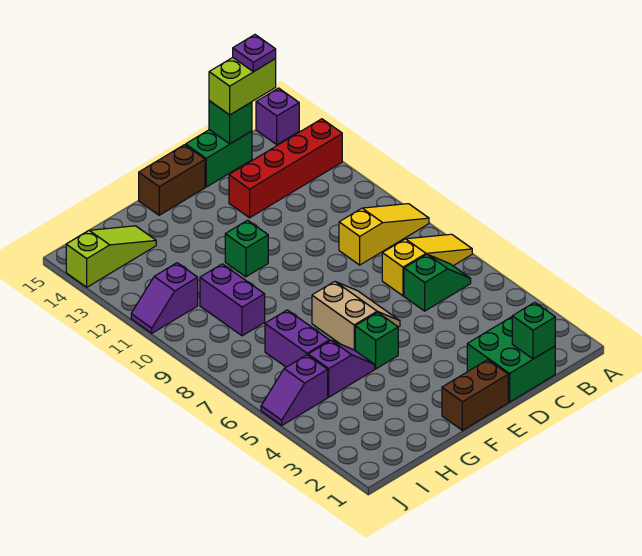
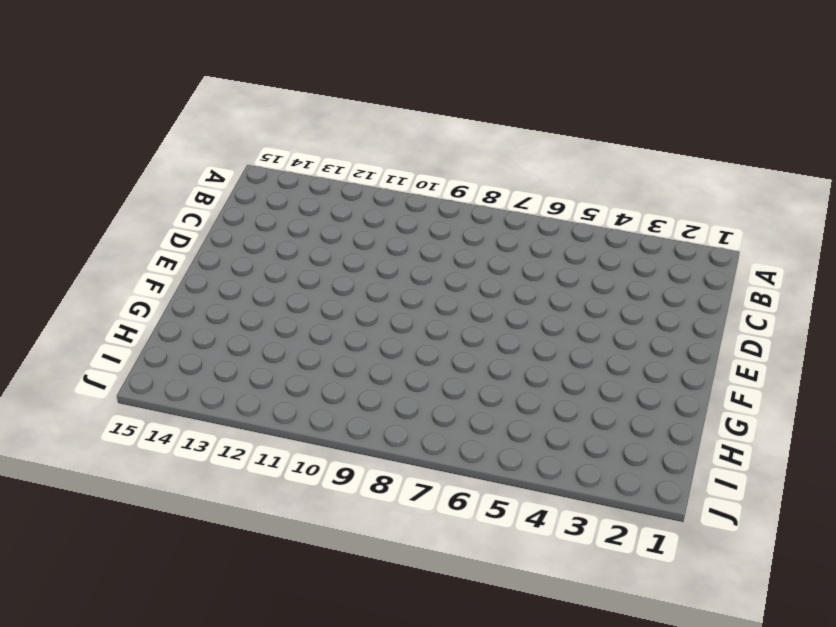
none -> yellow 1x3 slope [382,234,472,296]
none -> yellow 1x3 slope [339,204,429,265]
none -> red 1x4 brick [229,119,342,218]

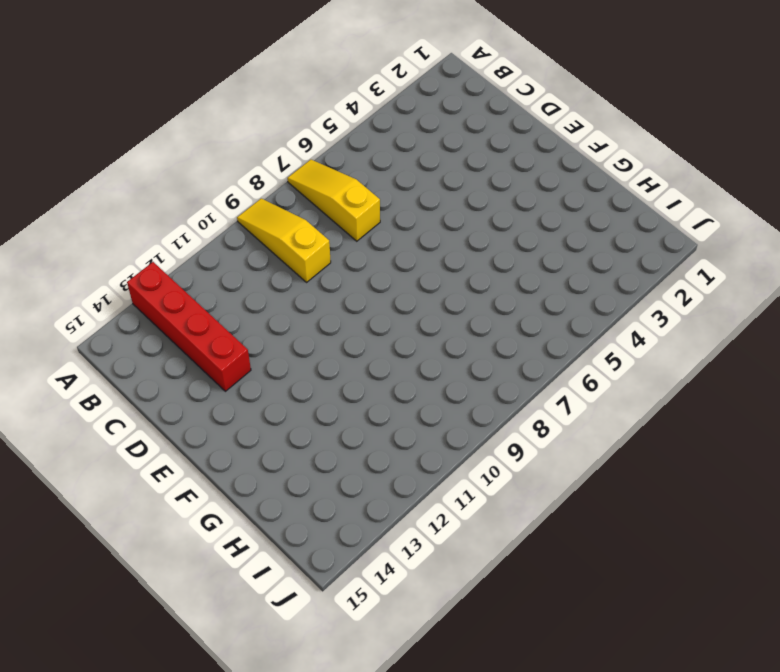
none -> purple 1x1 brick [256,88,299,144]
none -> green 1x2 slope [404,254,471,311]
none -> green 2x2 brick [467,317,555,402]

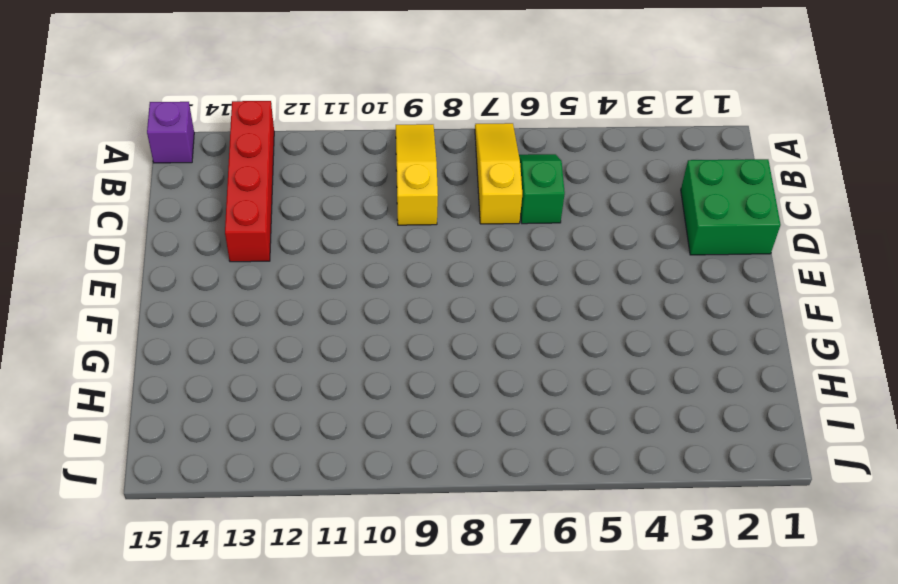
none -> green 1x2 brick [186,130,252,187]
none -> brown 1x2 brick [442,360,508,430]
none -> tan 2x2 slope [312,281,400,350]

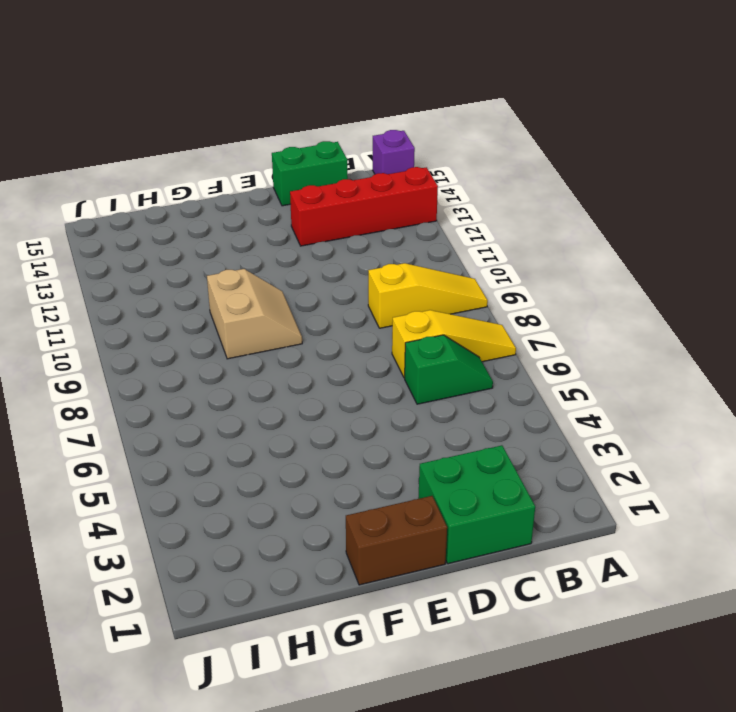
tan 2x2 slope [207,269,302,359] -> tan 2x2 slope moved to [312,281,400,350]
none -> brown 1x2 brick [139,145,205,215]
none -> green 1x1 brick [355,312,398,369]
none -> green 1x1 brick [225,220,268,277]

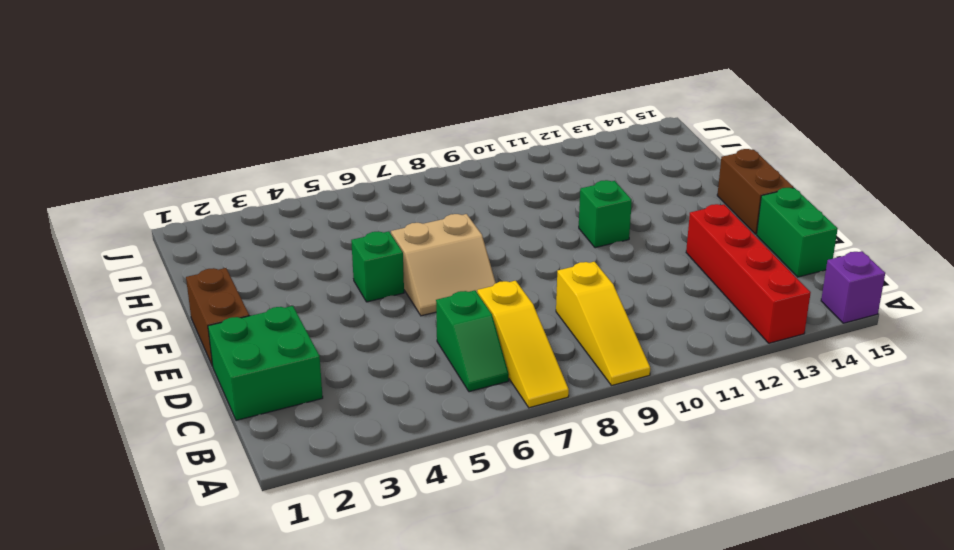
none -> purple 1x2 slope [308,341,375,397]
none -> purple 1x2 brick [265,310,330,367]
none -> purple 1x2 brick [200,264,265,336]

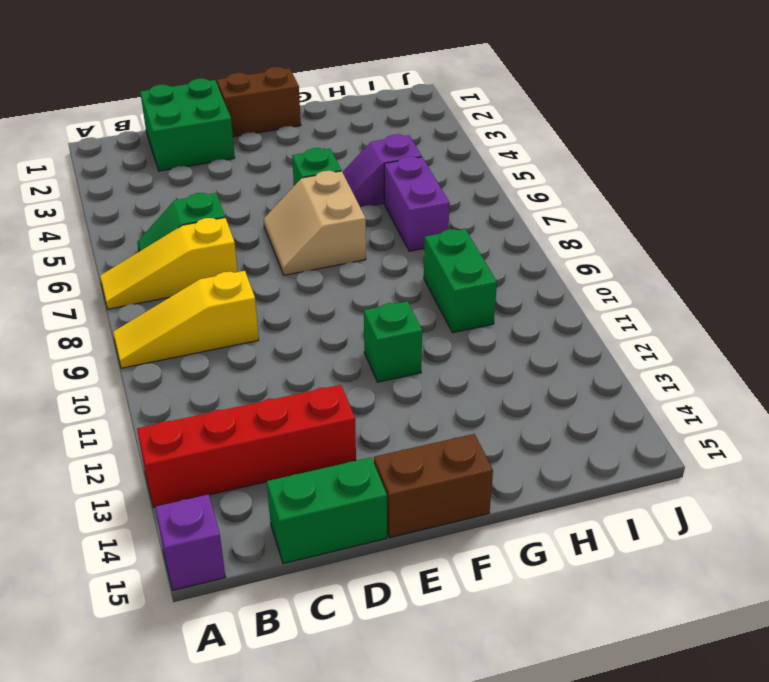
green 1x2 brick [424,229,497,333] -> purple 1x2 brick [200,264,265,336]
none -> lime 1x3 slope [66,226,156,287]
none -> purple 1x2 slope [261,355,328,425]
none -> purple 1x2 slope [131,263,198,333]

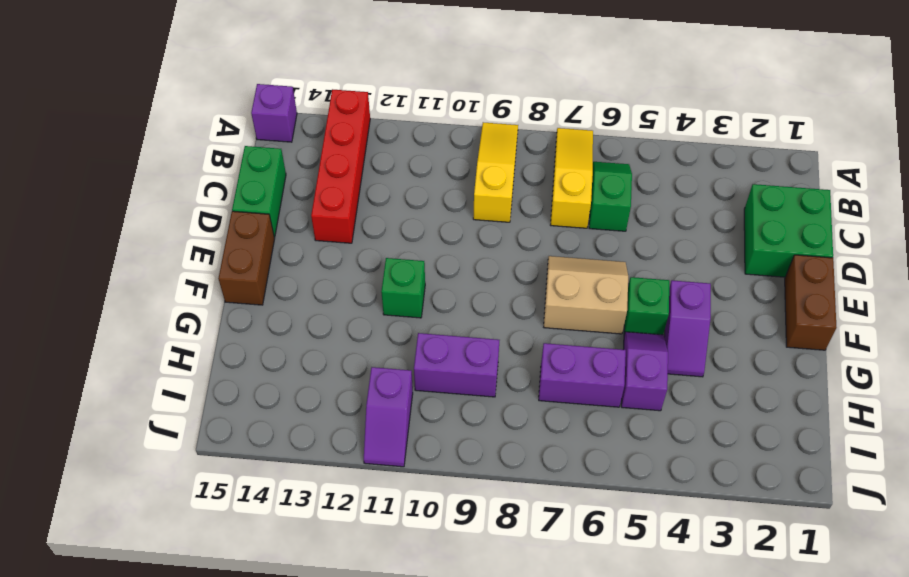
purple 1x2 slope [664,280,711,377] -> purple 1x2 slope moved to [261,355,328,425]
none -> lime 1x3 slope [66,226,156,287]
none -> green 1x1 brick [512,302,555,359]
none -> green 1x1 brick [209,101,252,144]

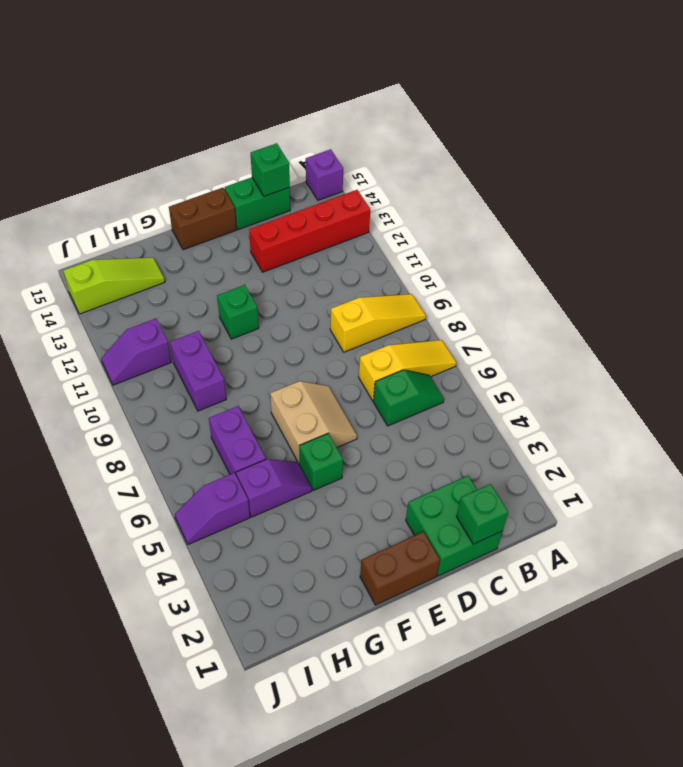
none -> lime 1x2 brick [209,58,276,115]
none -> purple 1x1 plate [233,35,276,72]

